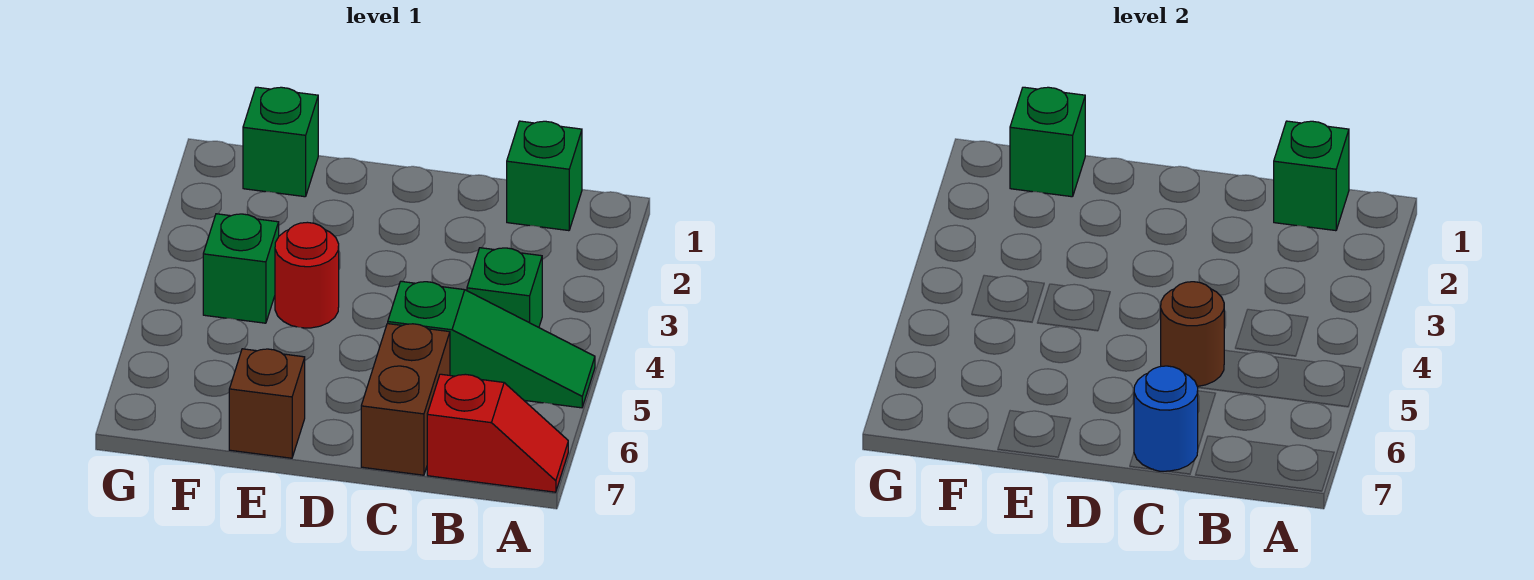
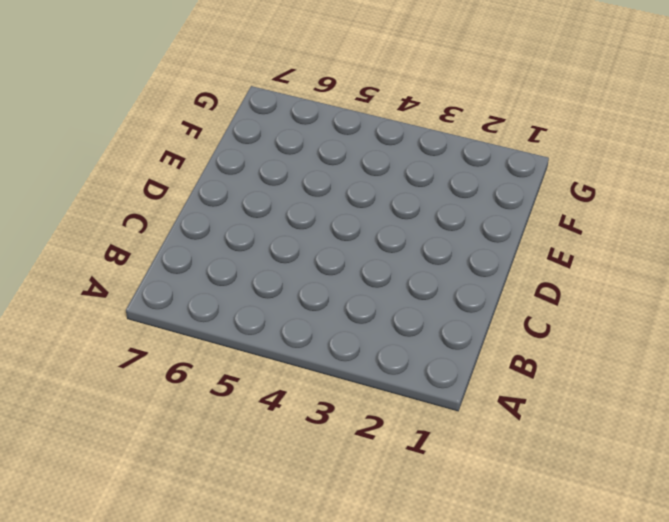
none -> green 1x3 slope [388,281,595,408]
none -> red 1x2 slope [427,374,568,492]
none -> green 1x1 brick [507,121,582,231]

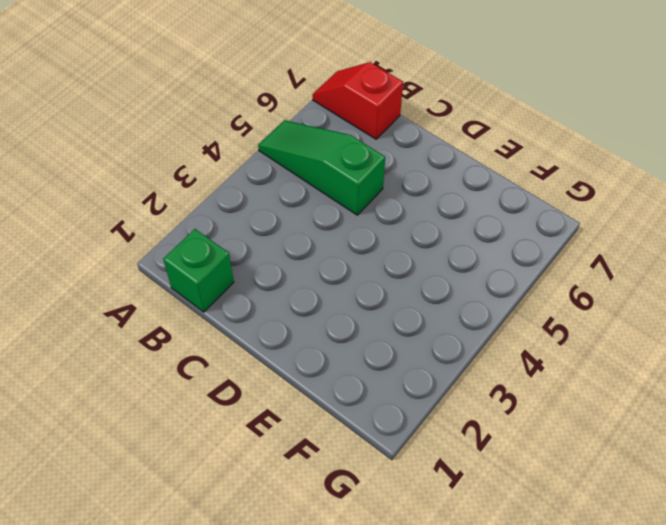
none -> green 1x1 brick [467,248,542,327]
none -> brown 1x2 brick [361,324,450,475]
none -> red 1x1 round brick [275,222,339,328]

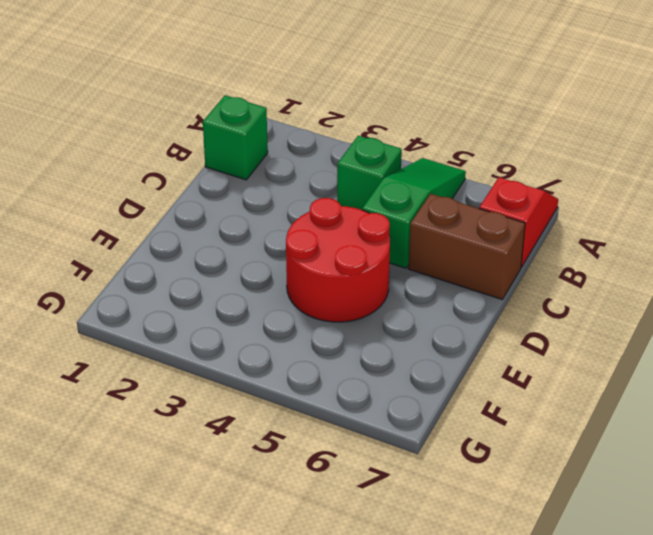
red 2x2 round brick [286,198,390,322] -> red 1x1 round brick [275,222,339,328]
none -> brown 1x1 brick [229,349,305,458]
none -> green 1x1 brick [243,87,318,197]
none -> green 1x1 brick [203,214,279,323]

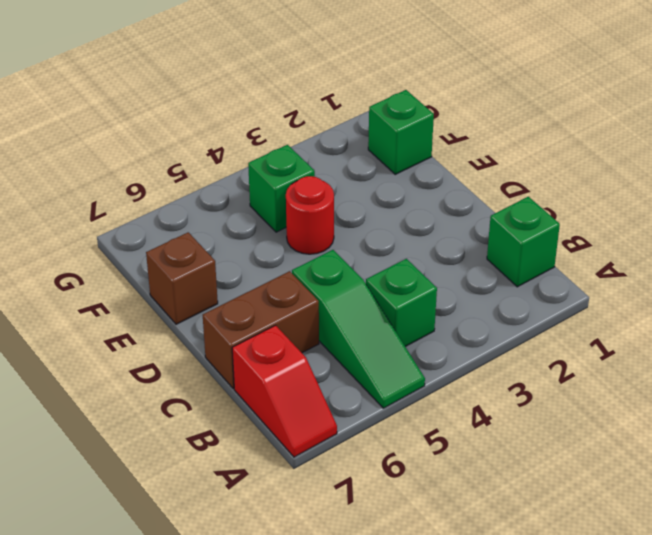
none -> green 1x1 brick [1274,121,1349,231]
none -> brown 1x1 round brick [1161,282,1224,386]
none -> blue 1x1 round brick [1134,366,1198,471]

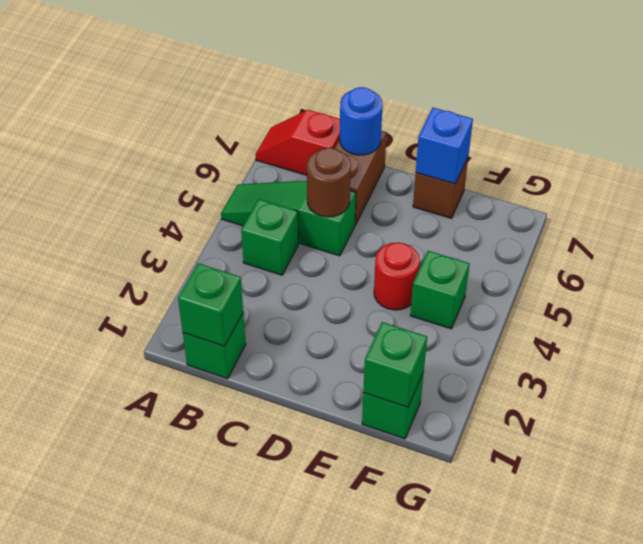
blue 1x1 brick [416,108,473,184] -> none

